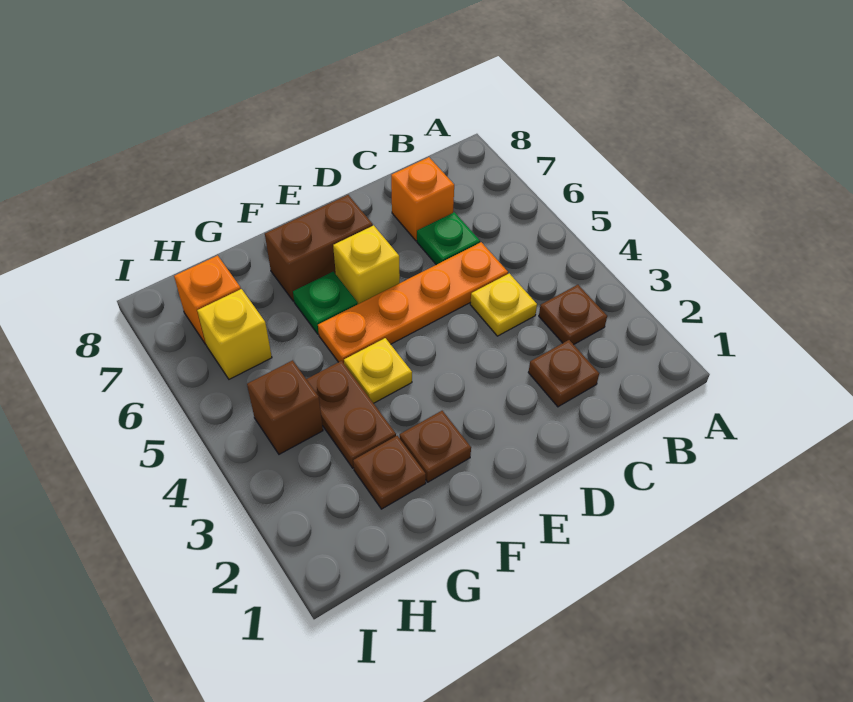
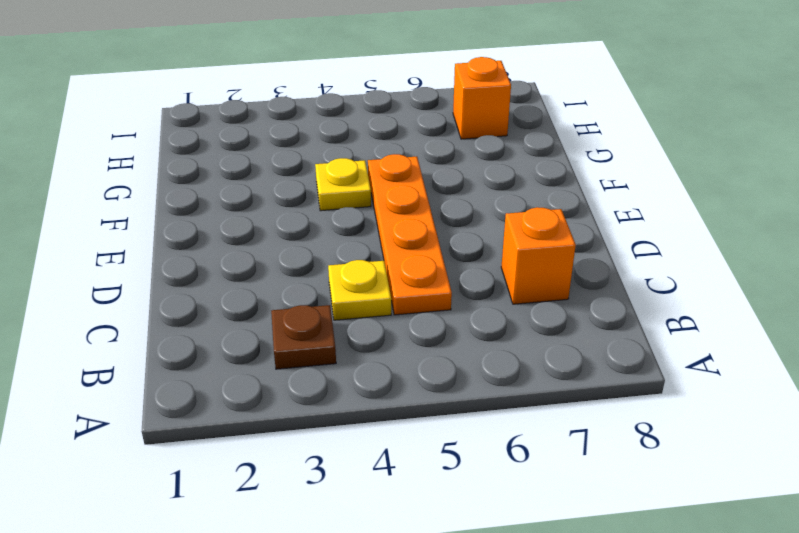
none -> brown 1x1 plate [528,340,599,407]
none -> green 1x1 plate [417,212,480,265]
none -> yellow 1x1 brick [333,225,400,304]

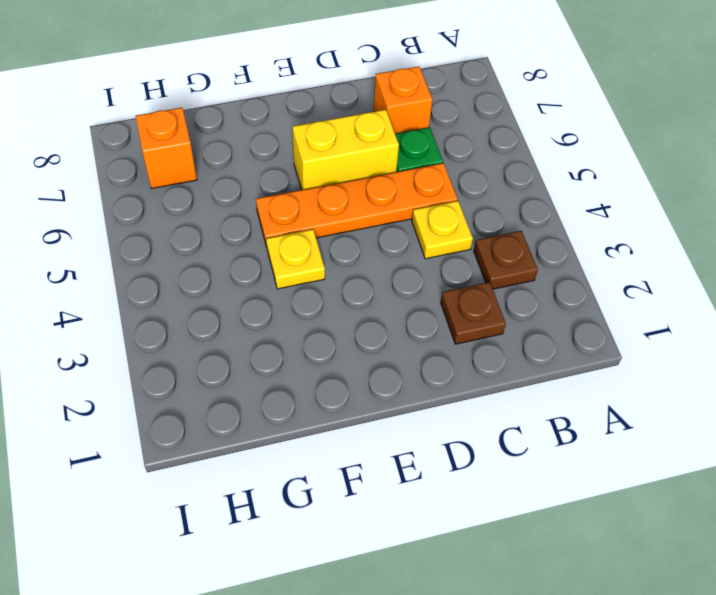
yellow 1x2 brick [292,110,399,190] -> yellow 1x1 brick [333,225,400,304]
none -> brown 1x2 brick [265,195,373,301]
none -> brown 1x1 plate [400,411,471,482]
none -> green 1x1 plate [293,272,358,334]

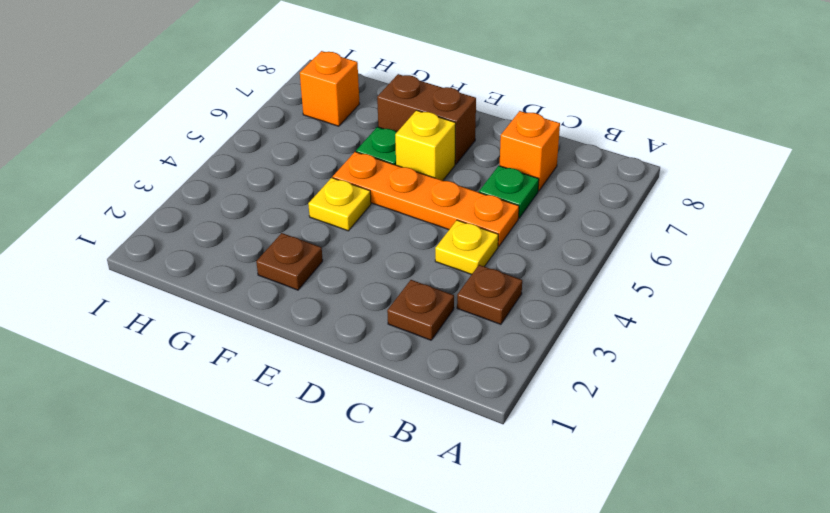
none -> brown 1x1 plate [353,436,426,509]
none -> brown 1x2 plate [306,361,396,468]
none -> brown 1x1 brick [247,360,323,454]

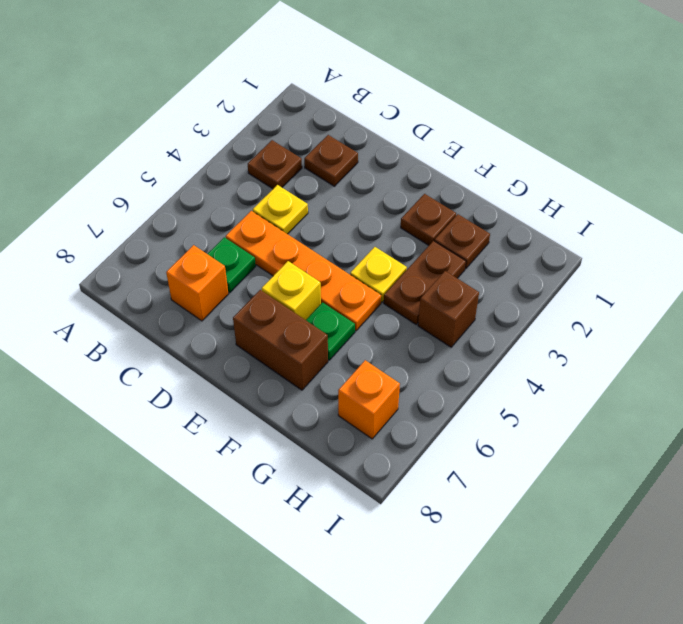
none -> yellow 1x1 brick [197,289,272,379]

